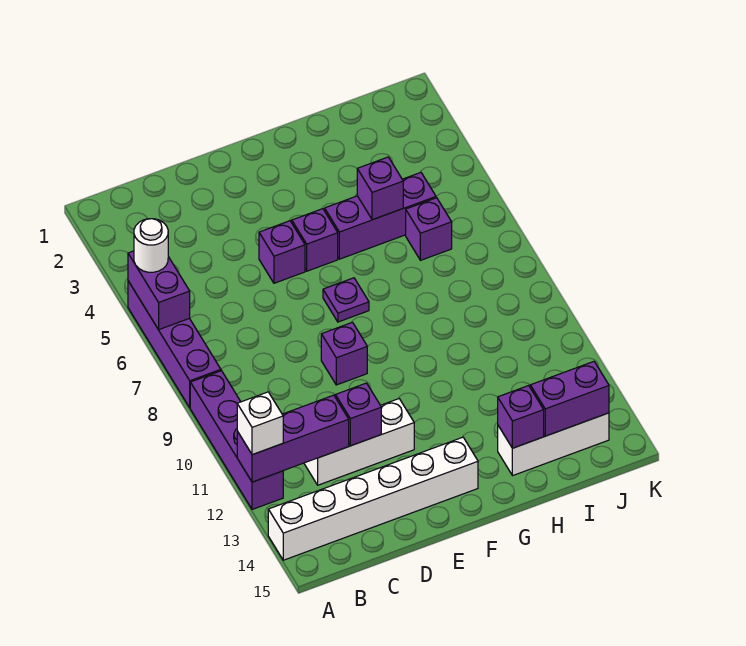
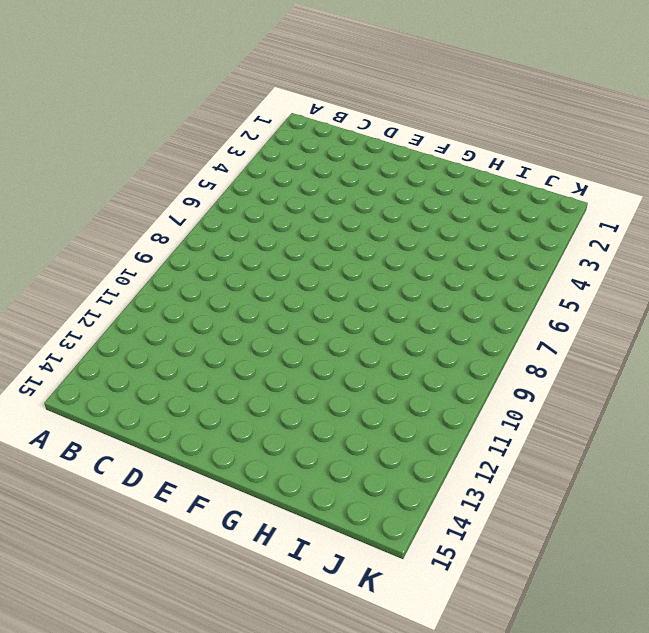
none -> purple 1x4 brick [128,281,221,408]
none -> purple 1x4 brick [190,371,283,509]
none -> white 1x6 brick [268,437,478,560]

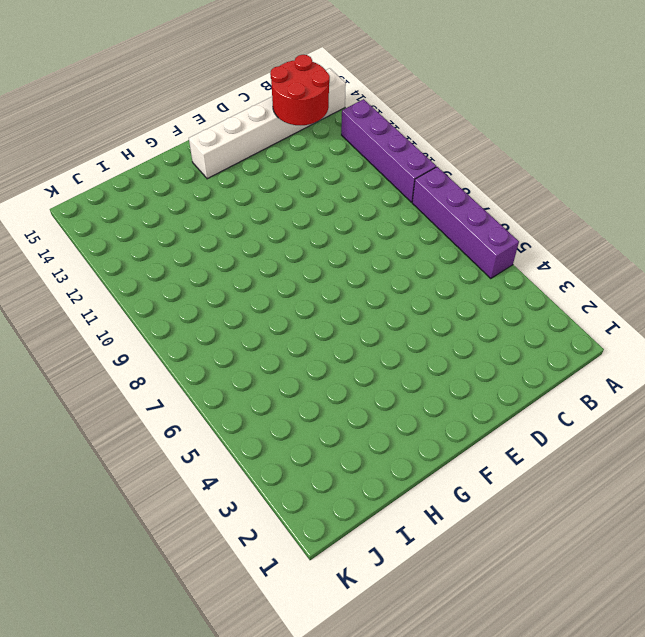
red 2x2 round brick [270,55,330,125] -> none
none -> white 1x3 brick [304,399,414,485]
none -> purple 1x1 brick [259,221,305,283]
none -> purple 1x1 brick [321,322,367,385]

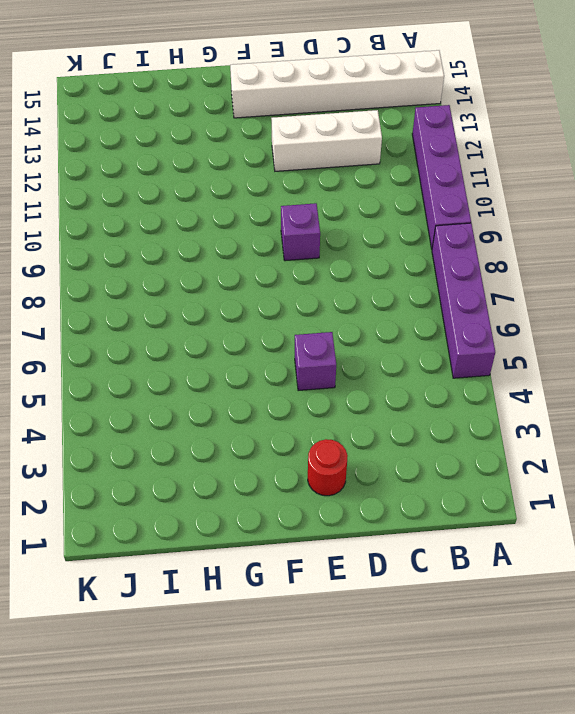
red 1x1 round brick [308,439,348,496] -> none
none -> purple 1x1 brick [292,209,338,271]
none -> purple 1x1 plate [323,278,369,322]
none -> purple 1x3 brick [325,172,436,259]

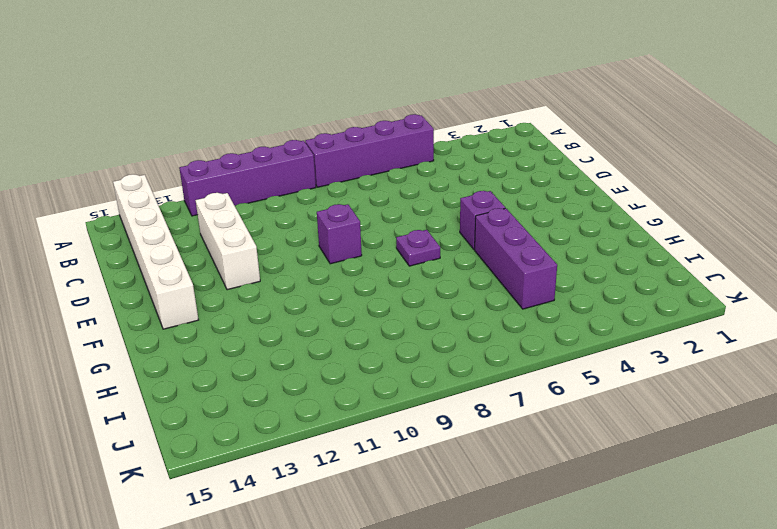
none -> purple 1x1 brick [259,221,305,283]
none -> white 1x3 brick [498,413,609,476]
none -> purple 1x1 brick [406,198,452,260]

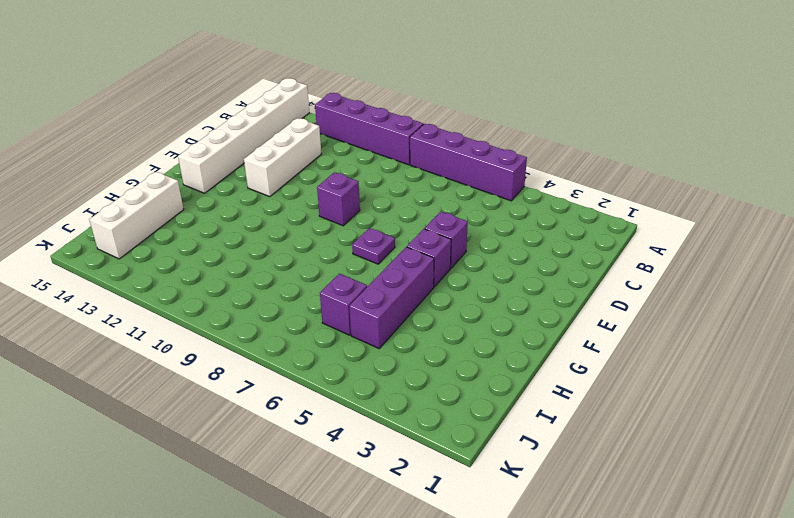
none -> purple 1x2 brick [128,251,190,330]
none -> purple 1x3 brick [237,395,349,482]
none -> purple 1x1 brick [335,383,381,446]

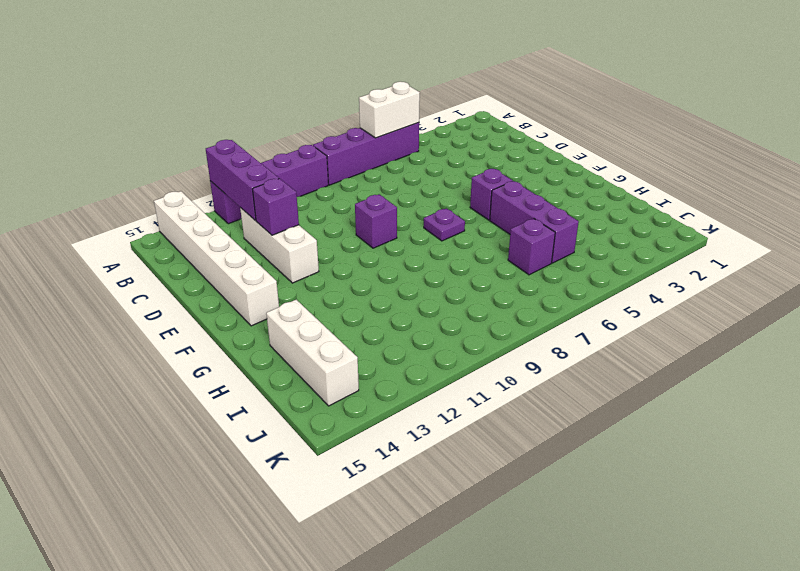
white 1x2 brick [359,82,420,138] -> purple 1x2 brick [128,251,190,330]
none -> purple 1x1 brick [259,221,305,283]
none -> purple 1x1 brick [357,157,403,220]
none -> purple 1x1 brick [498,386,544,448]

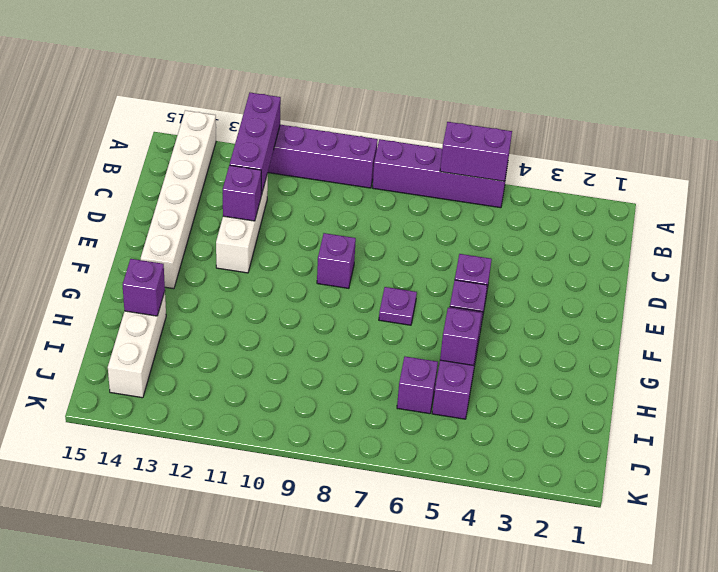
none -> purple 1x2 brick [530,362,609,436]
none -> white 1x1 round brick [134,219,168,272]
none -> white 1x1 brick [237,392,283,455]

